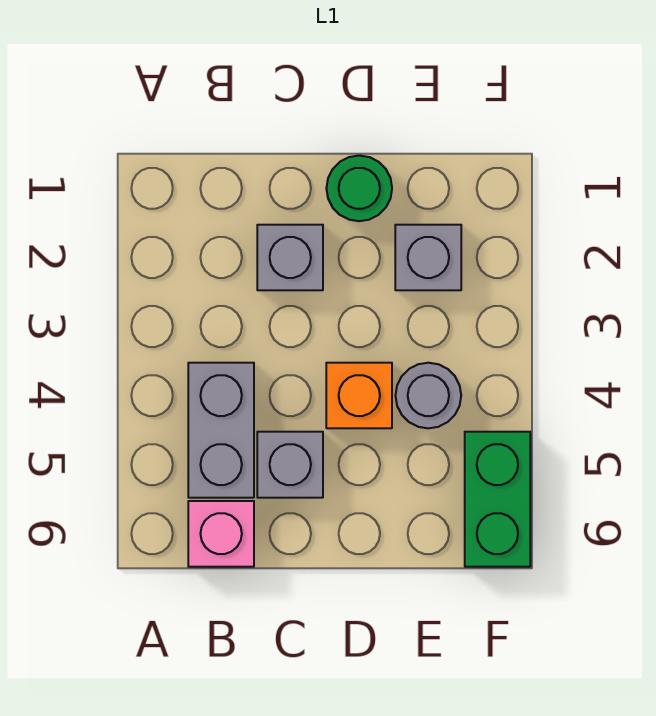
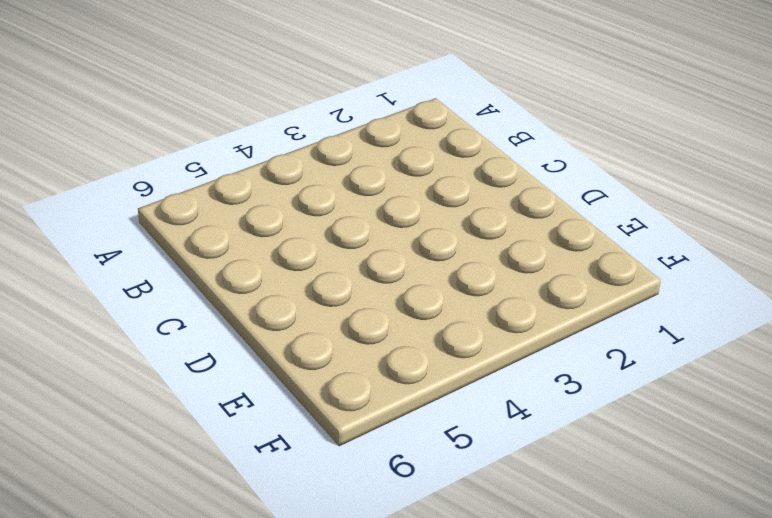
none -> grey 1x2 brick [188,363,254,498]
none -> pink 1x1 brick [188,501,254,567]

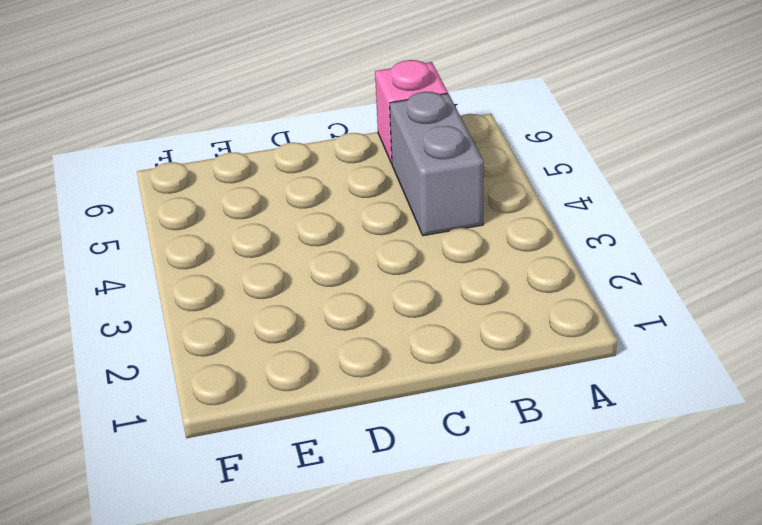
none -> grey 1x1 brick [257,225,323,290]
none -> grey 1x1 brick [257,432,323,498]

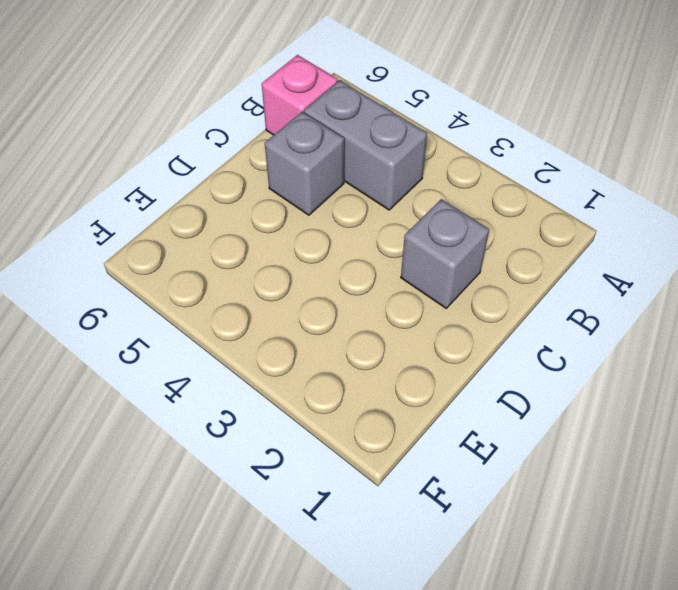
none -> green 1x1 round brick [326,156,392,221]
none -> orange 1x1 brick [326,363,392,428]

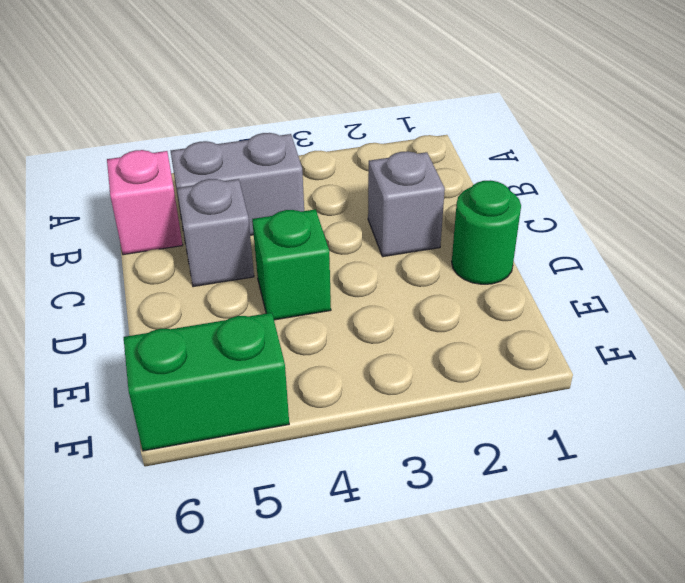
green 1x1 brick [252,209,331,320] -> orange 1x1 brick [326,363,392,428]
none -> grey 1x1 brick [395,225,461,290]
none -> grey 1x1 round brick [396,363,461,428]

